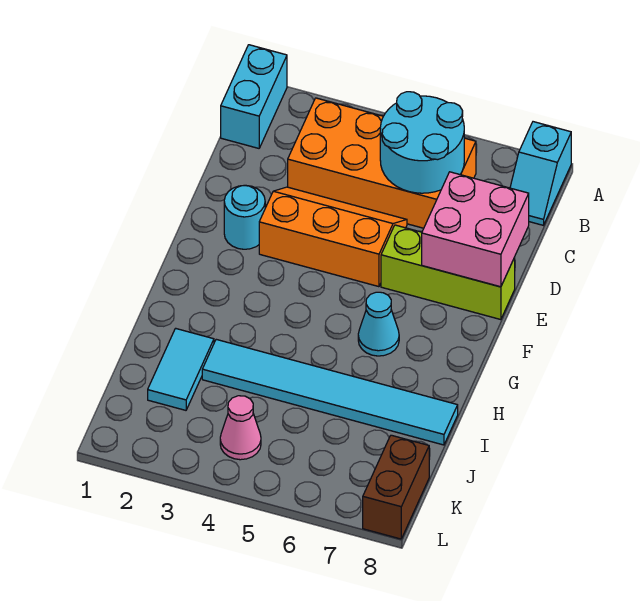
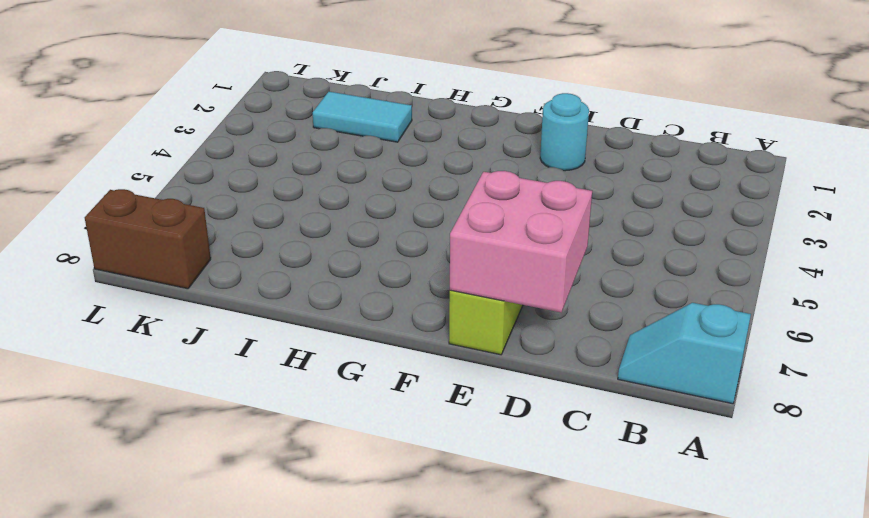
none -> cyan 1x2 brick [221,45,287,148]
none -> orange 2x4 brick [288,98,476,228]
none -> orange 2x3 slope [259,187,407,287]

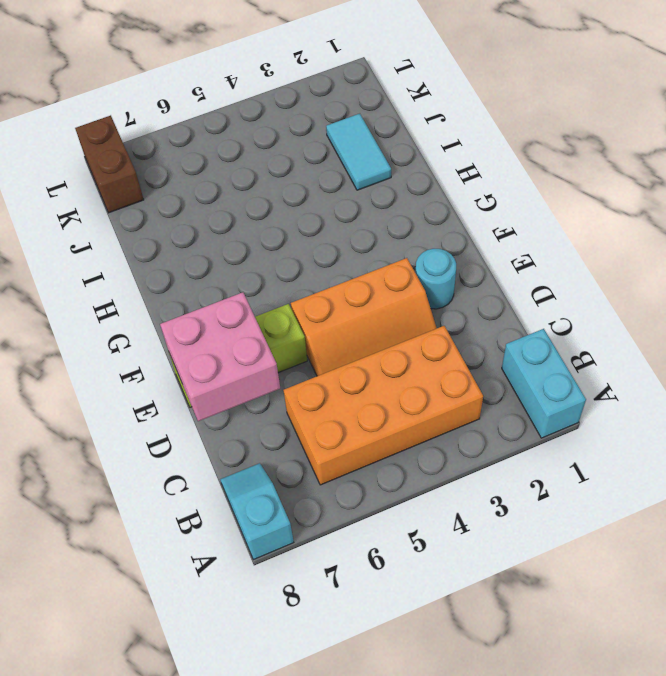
none -> cyan 1x1 cone [358,292,399,356]
none -> cyan 1x6 tile [202,339,458,445]
none -> pink 1x1 cone [220,396,261,460]

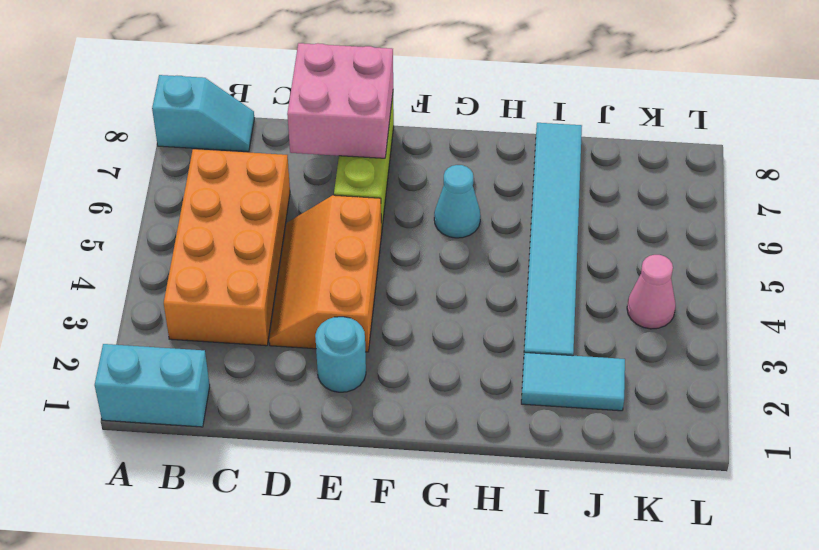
none -> brown 1x2 brick [363,435,429,539]
none -> cyan 2x2 round brick [380,92,464,193]

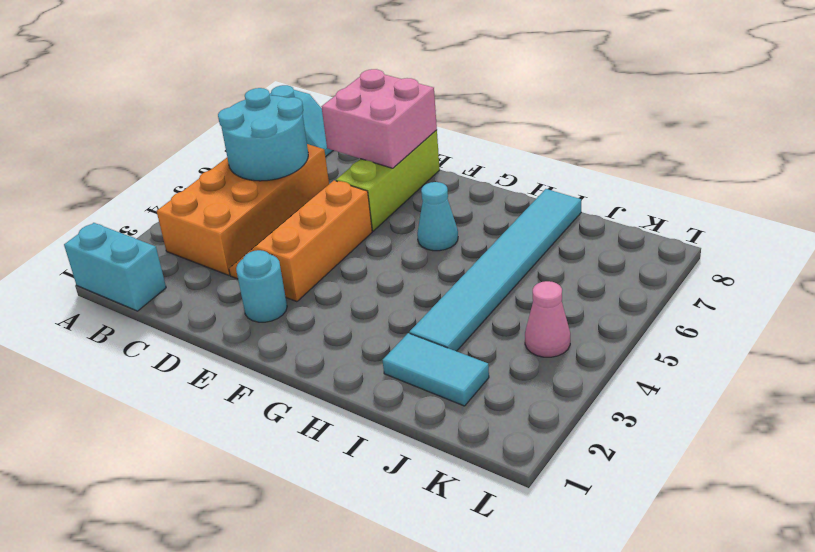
none -> brown 1x2 brick [363,435,429,539]

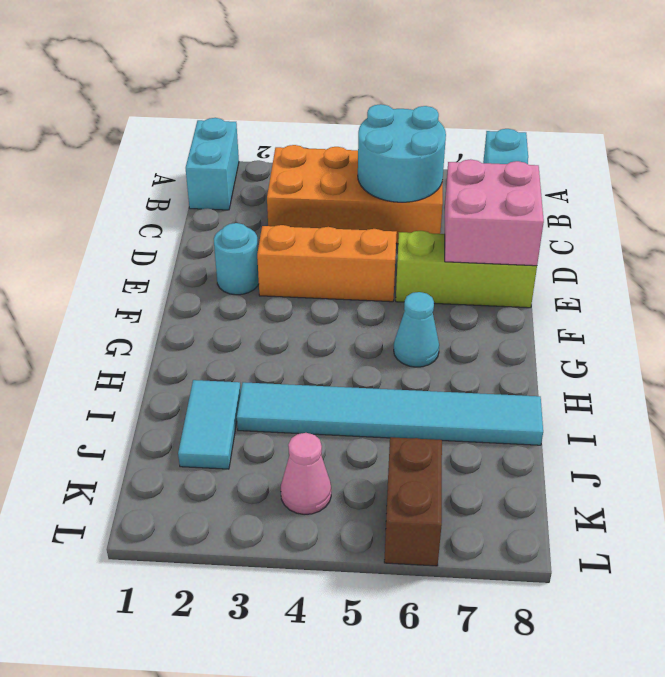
brown 1x2 brick [384,437,442,566] -> brown 1x2 brick moved to [363,435,429,539]

